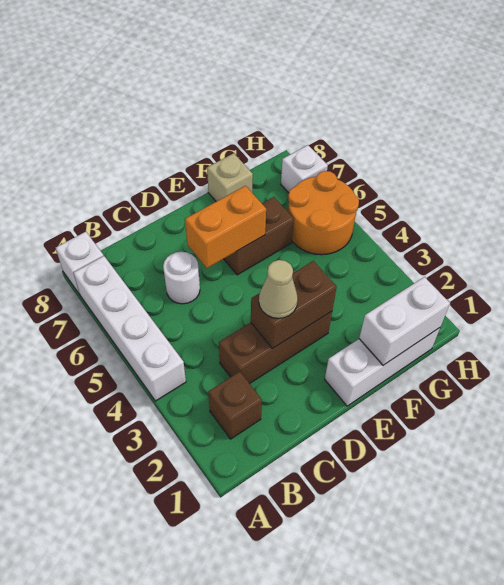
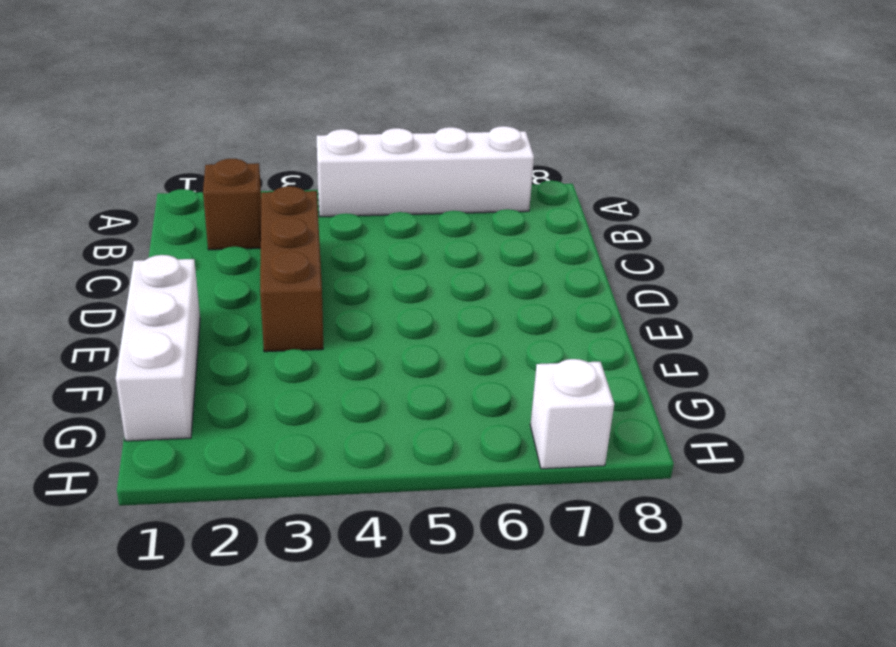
none -> white 1x1 brick [56,232,104,295]
none -> white 1x1 round brick [163,252,200,304]
none -> brown 1x2 brick [224,197,294,275]

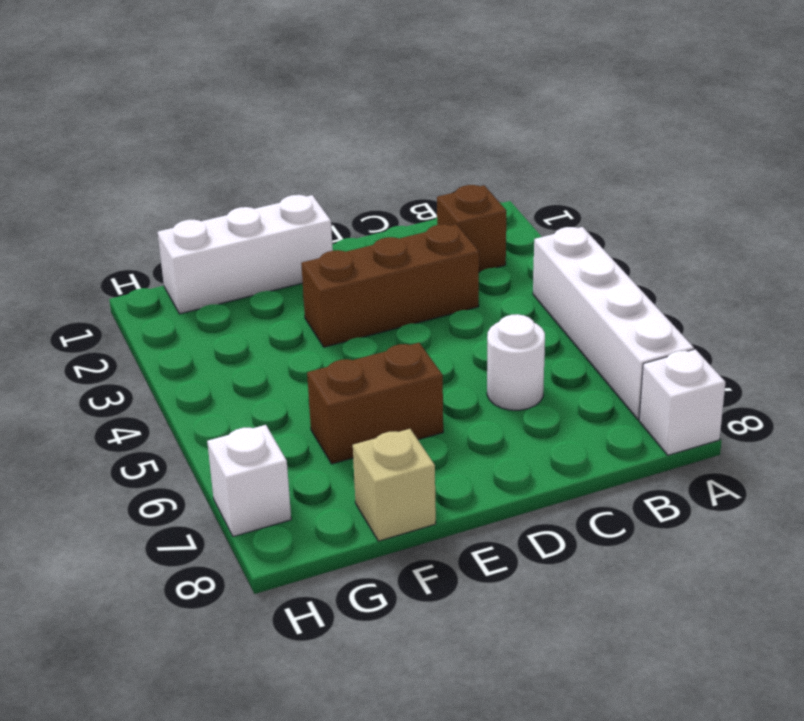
none -> orange 2x2 round brick [288,171,359,255]
none -> brown 1x2 brick [251,261,337,349]
none -> orange 1x2 brick [185,186,266,268]

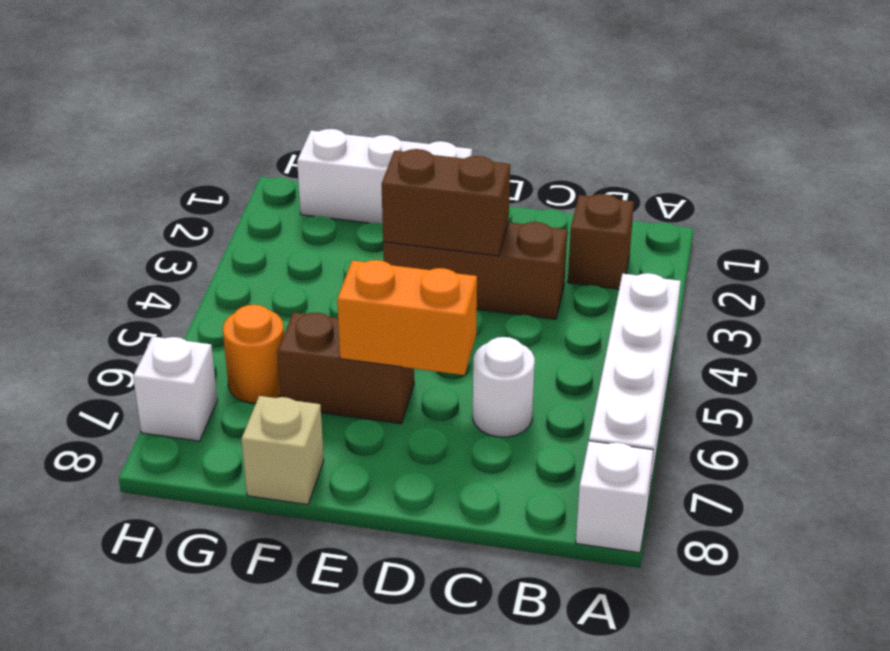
orange 1x1 round brick [223,305,284,403] -> orange 2x2 round brick [288,171,359,255]
none -> white 1x2 brick [359,277,450,365]
none -> tan 1x1 cone [259,260,298,318]

